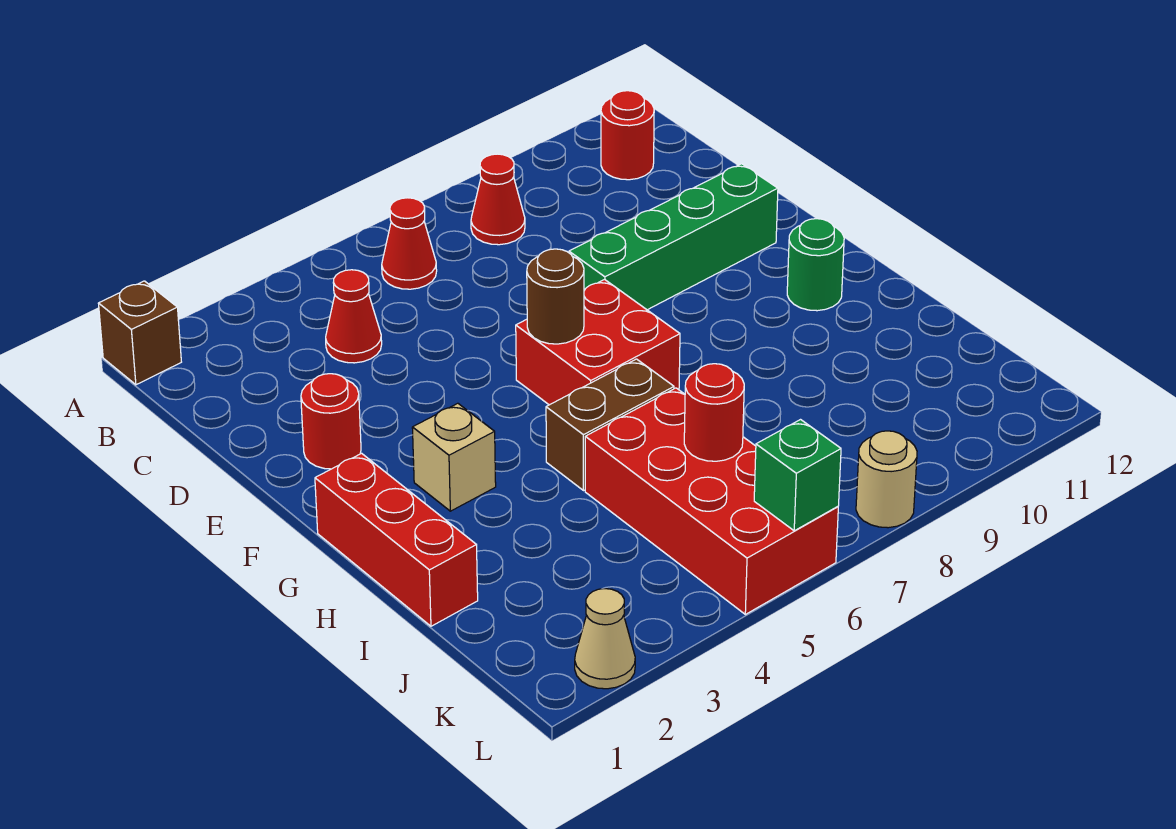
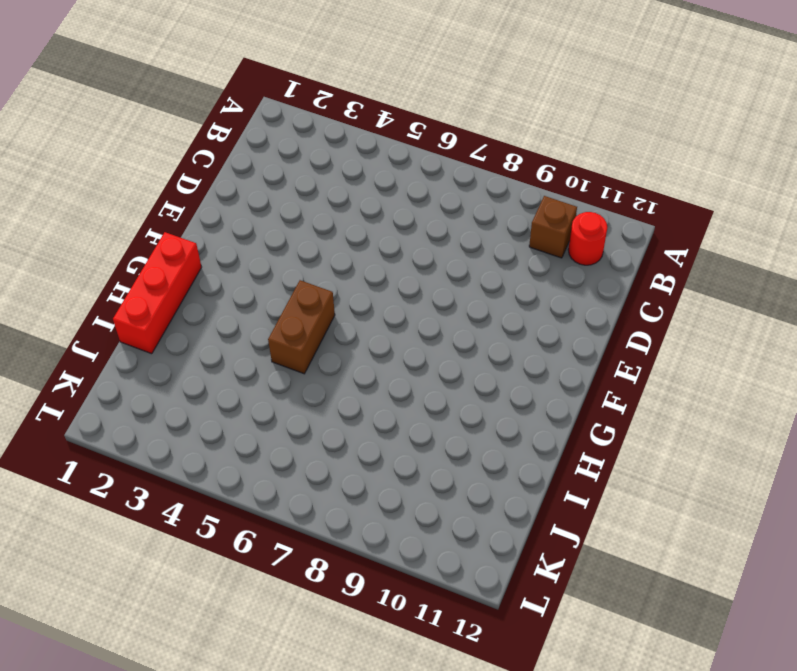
brown 1x1 brick [529,196,577,258] -> brown 1x1 brick moved to [98,281,181,385]
brown 1x2 brick [268,280,335,374] -> brown 1x2 brick turned to [546,359,674,491]
none -> red 1x1 cone [382,198,437,289]
none -> red 1x1 cone [471,154,525,245]
none -> red 1x1 cone [326,270,382,363]

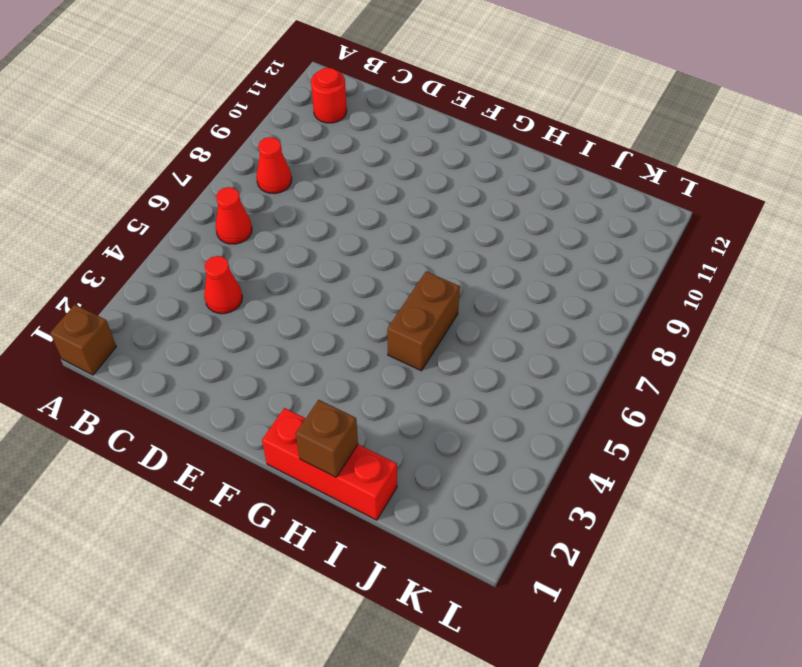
brown 1x1 brick [296,400,358,477] -> none
none -> red 1x1 round brick [301,374,361,469]
none -> green 1x4 brick [569,164,778,310]
none -> red 2x2 brick [516,280,680,405]

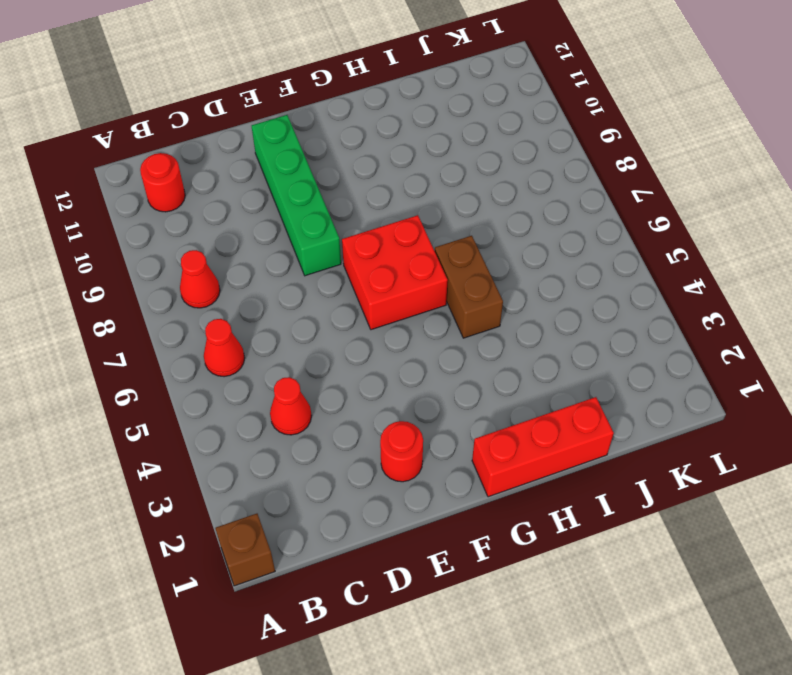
none -> tan 1x1 brick [412,403,496,511]
none -> green 1x1 round brick [787,219,844,311]
none -> red 2x4 brick [585,388,838,614]

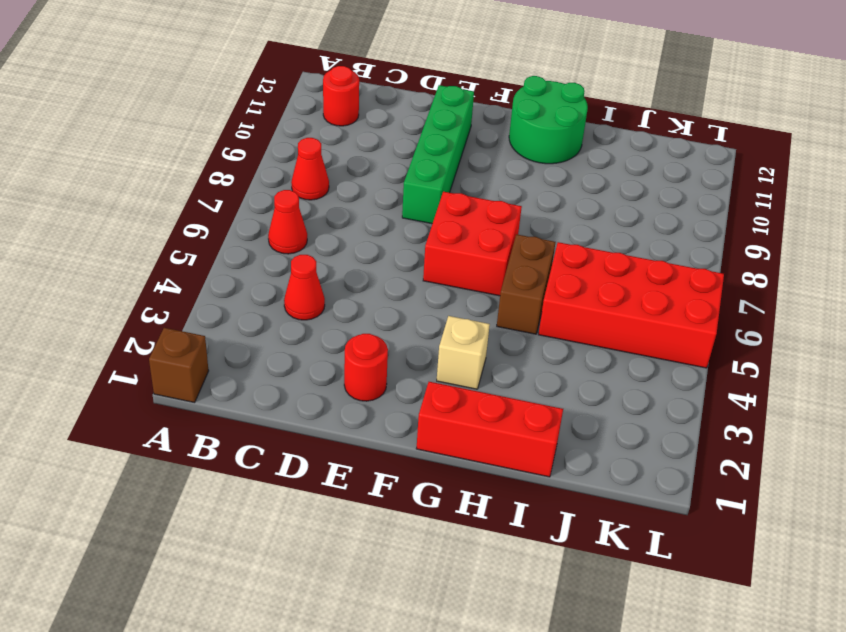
green 2x2 round brick [509,76,588,164] -> green 1x1 round brick [787,219,844,311]
none -> tan 1x1 cone [575,589,635,689]
none -> tan 1x1 round brick [856,431,917,528]
none -> brown 1x1 round brick [527,249,584,344]

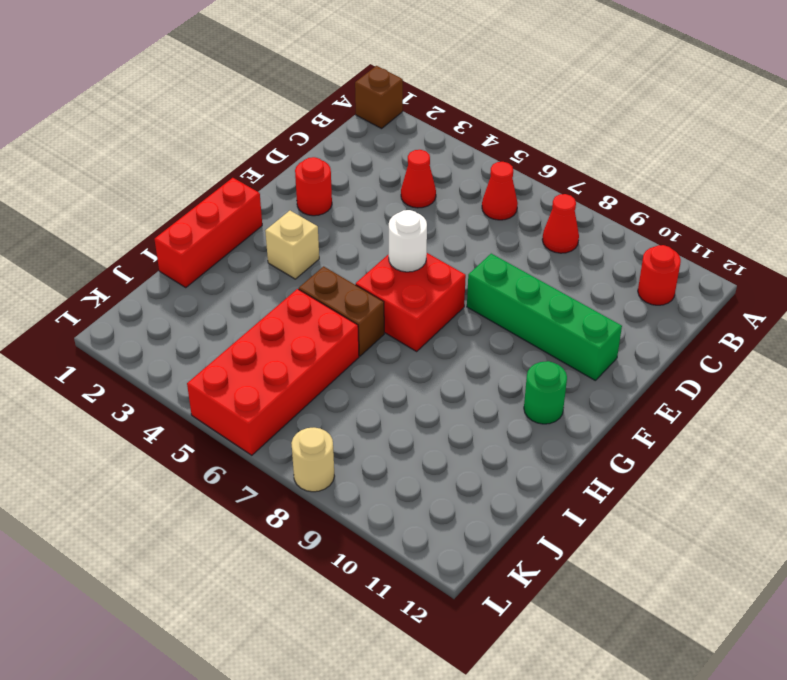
white 1x1 round brick [389,210,427,272] -> brown 1x1 round brick [527,249,584,344]
none -> tan 1x1 cone [575,589,635,689]
none -> red 1x1 round brick [684,364,744,461]
none -> green 1x1 brick [754,420,841,531]

